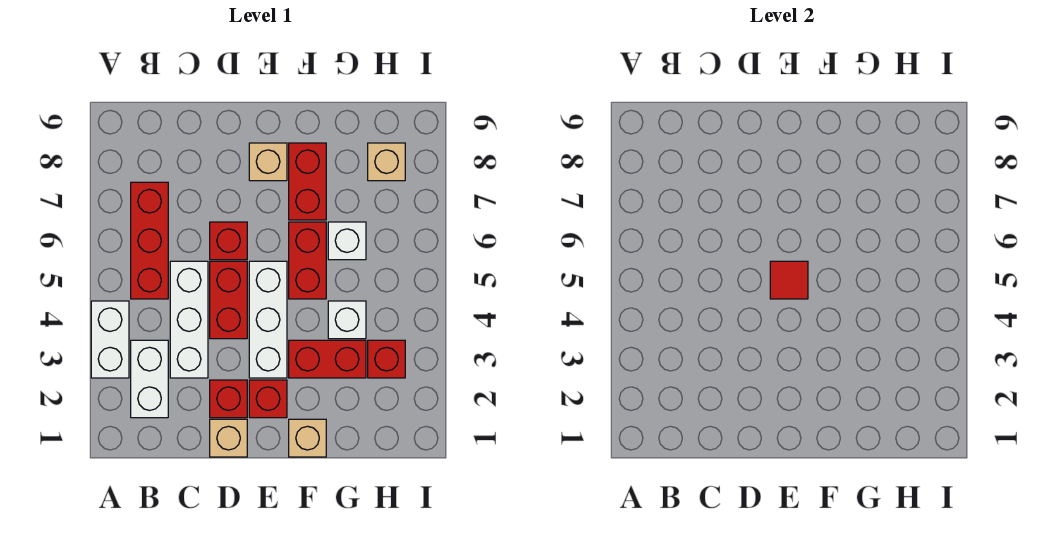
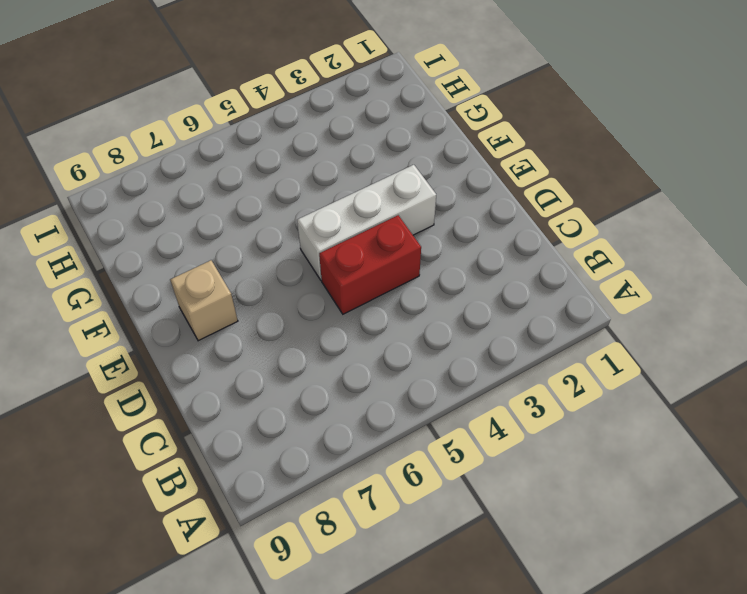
none -> white 1x2 brick [91,301,129,378]
none -> white 1x2 brick [131,340,168,418]
none -> red 1x3 brick [131,182,168,299]

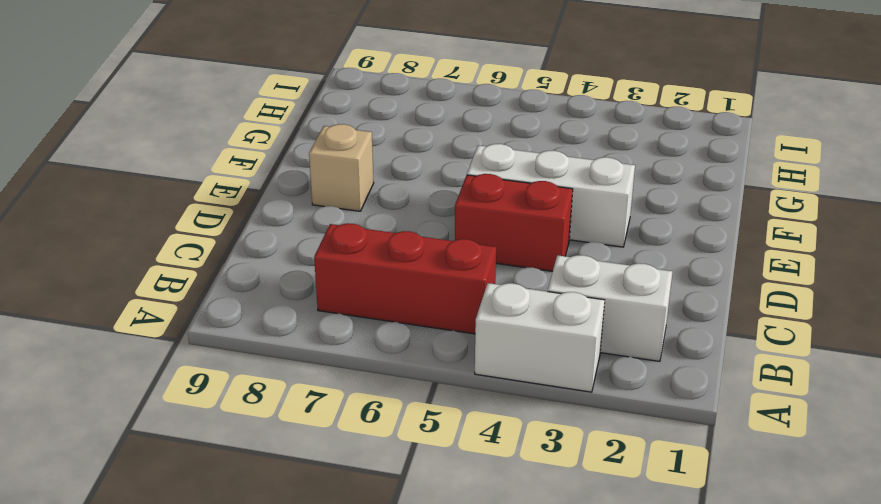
none -> white 1x3 brick [170,261,208,378]
none -> tan 1x1 brick [210,419,247,457]
none -> red 1x1 brick [210,380,247,418]

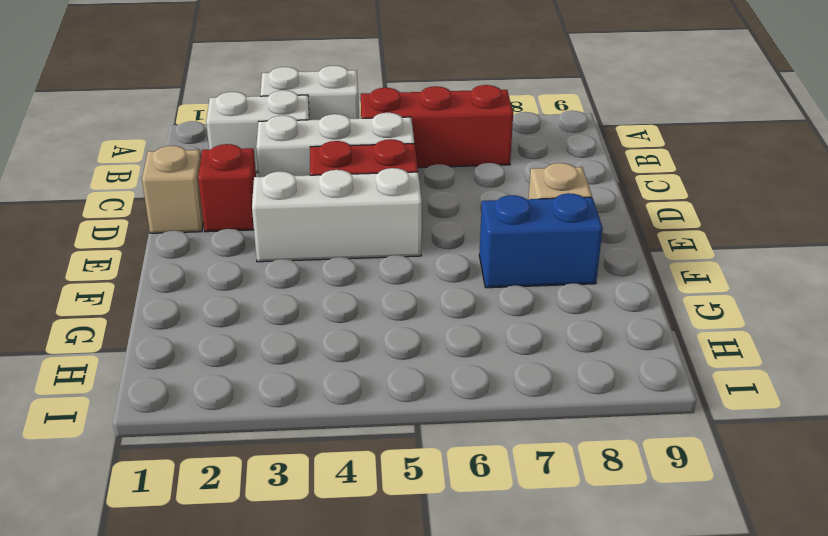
blue 1x2 brick [479,193,603,288] -> red 1x2 brick [289,143,326,220]
none -> red 1x1 brick [210,222,247,260]
none -> red 1x1 brick [249,380,287,418]
none -> tan 1x1 brick [289,419,326,457]

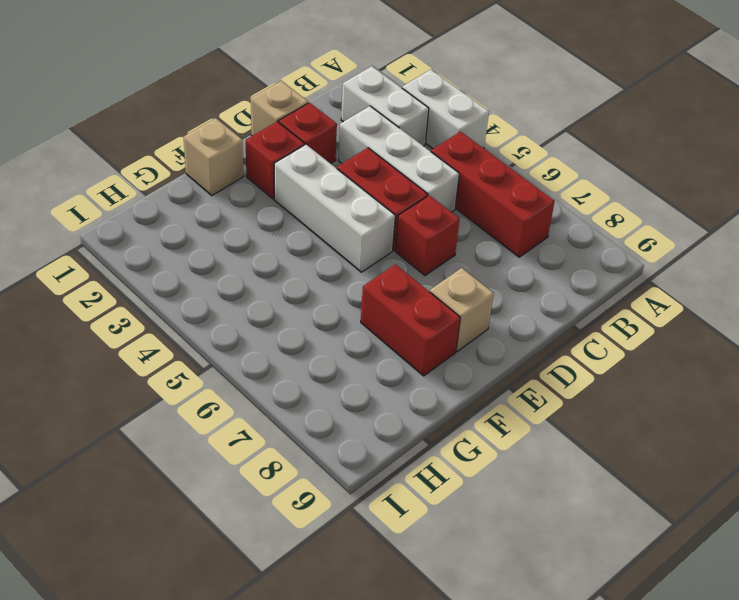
none -> red 1x2 brick [289,340,366,378]
none -> red 1x2 brick [289,222,326,299]
none -> white 1x1 brick [328,301,366,339]

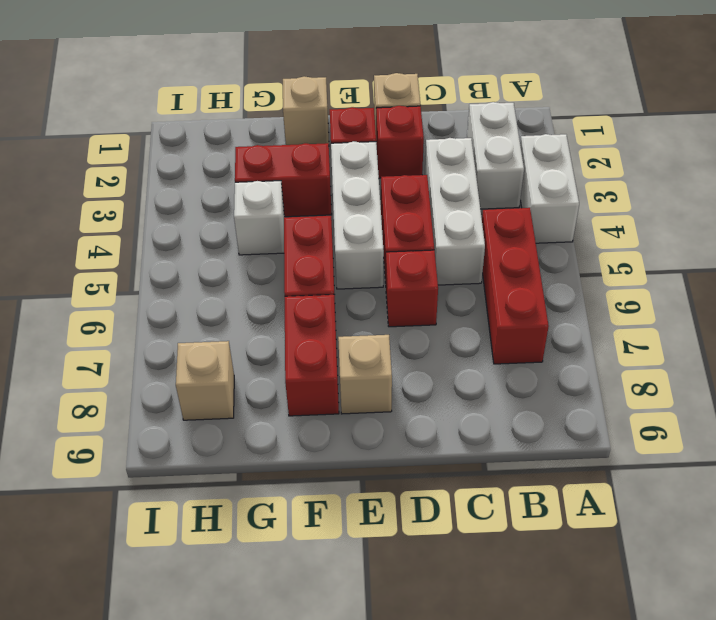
none -> white 1x1 brick [328,222,366,260]
none -> red 1x1 brick [368,340,405,378]
none -> red 1x1 tile [770,261,808,299]

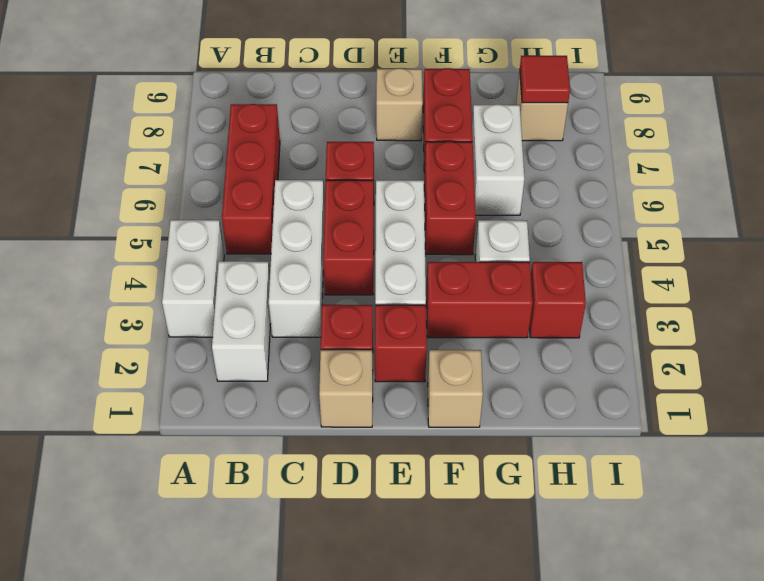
white 1x2 brick [472,104,525,215] -> white 1x1 brick [328,222,366,260]
red 1x1 tile [520,56,570,103] -> red 1x1 tile moved to [770,261,808,299]

